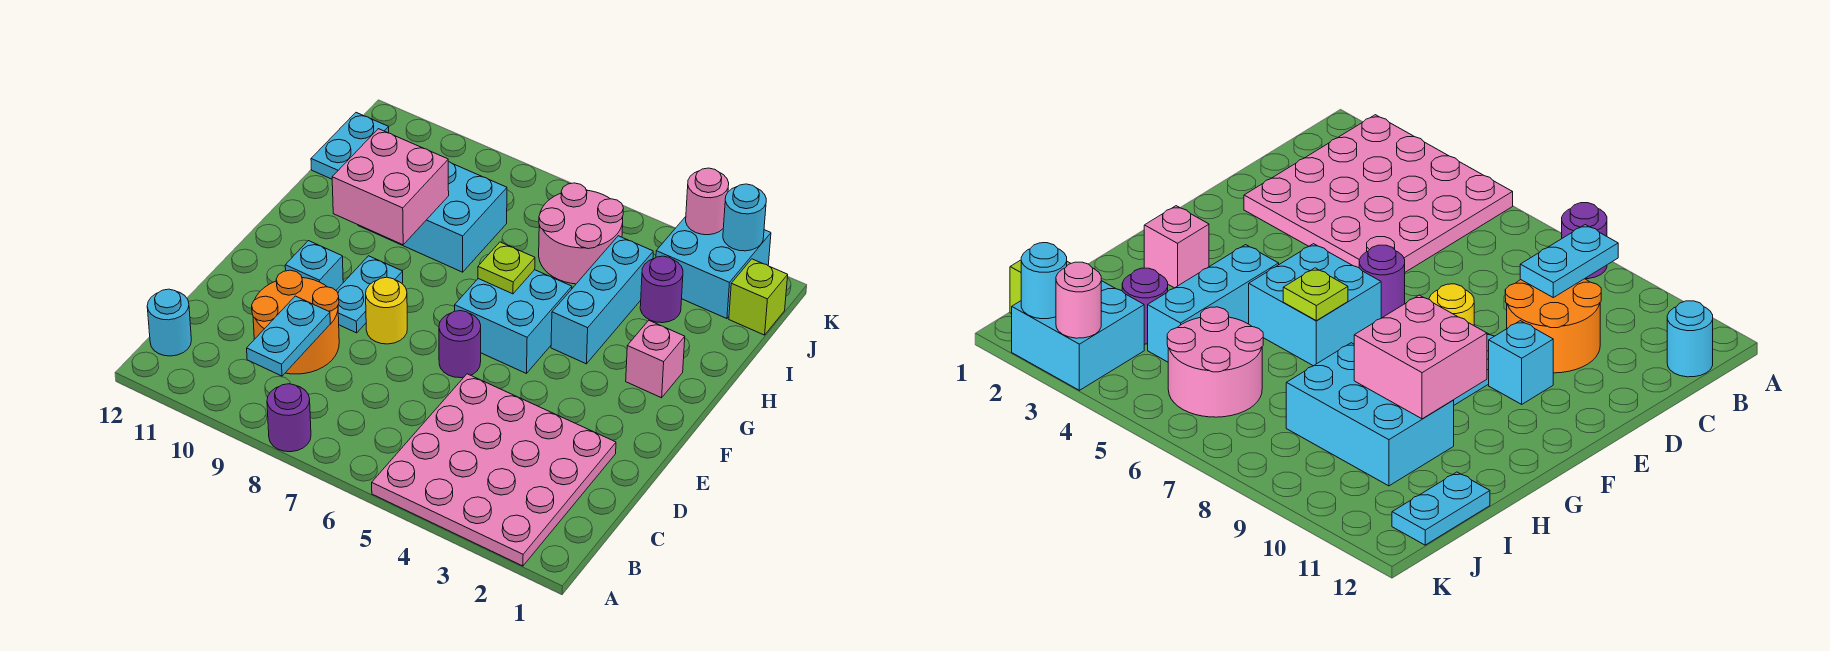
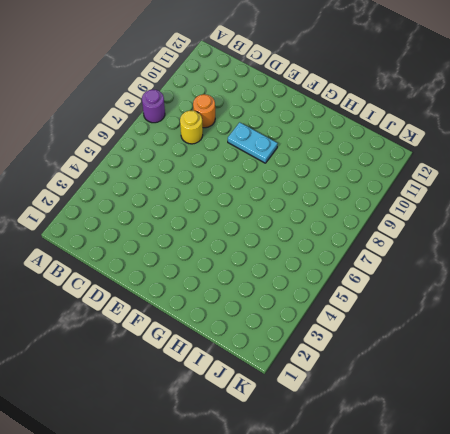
yellow 1x1 round brick [180,111,203,144] -> yellow 1x1 round brick moved to [366,277,407,344]
orange 1x1 round brick [193,94,215,128] -> orange 2x2 round brick [252,270,339,374]
none -> pink 4x4 plate [372,374,616,566]
none -> cyan 1x1 round brick [147,289,191,356]
none -> purple 1x1 round brick [439,311,481,378]

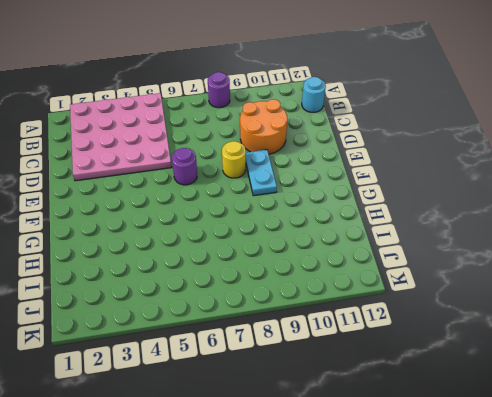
none -> cyan 1x1 brick [285,241,343,290]
none -> cyan 2x2 brick [455,270,572,374]
none -> pink 1x1 brick [626,321,685,398]

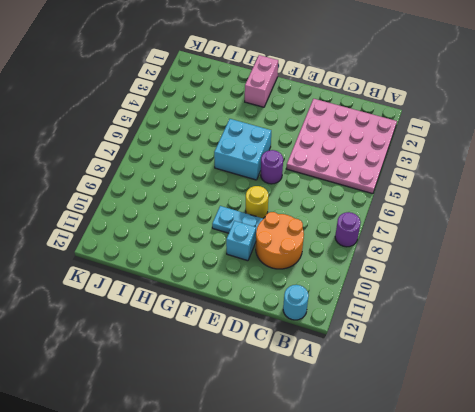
pink 1x2 brick [245,55,278,107] -> pink 1x1 brick [626,321,685,398]
none -> cyan 1x3 brick [551,236,653,364]
none -> cyan 2x3 brick [358,162,507,272]
none -> purple 1x1 round brick [640,256,683,323]

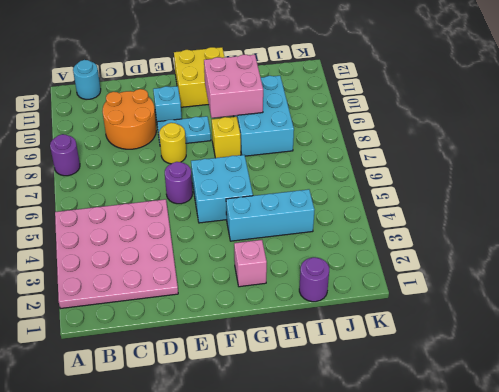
yellow 2x2 brick [174,47,225,107] -> none
yellow 1x1 brick [212,117,241,158] -> none
purple 1x1 round brick [299,257,329,302] -> purple 1x1 round brick moved to [640,256,683,323]
none -> pink 2x2 round brick [539,183,623,284]
none -> cyan 1x2 plate [311,113,389,179]
none -> lime 1x1 brick [729,259,788,335]

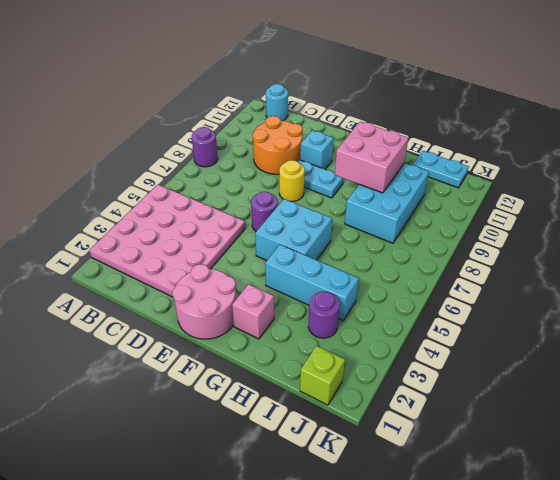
pink 2x2 round brick [172,264,236,339] -> pink 2x2 round brick moved to [539,183,623,284]
none -> cyan 2x2 brick [656,217,771,319]
none -> cyan 1x2 plate [247,296,330,376]
none -> lime 1x1 plate [478,242,535,294]

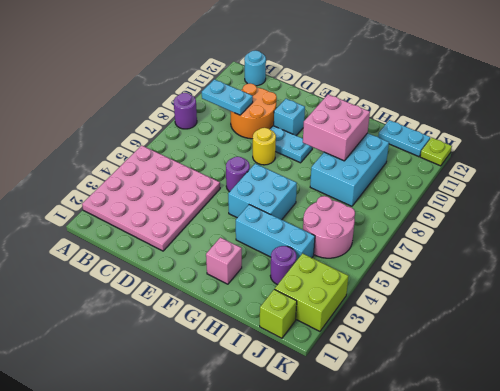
lime 2x2 brick [275,253,348,331] -> cyan 2x2 brick [656,217,771,319]
lime 1x1 plate [420,138,452,166] -> lime 1x1 plate moved to [478,242,535,294]
none -> cyan 1x1 round brick [723,184,766,251]
none -> pink 1x1 round brick [686,168,729,235]

